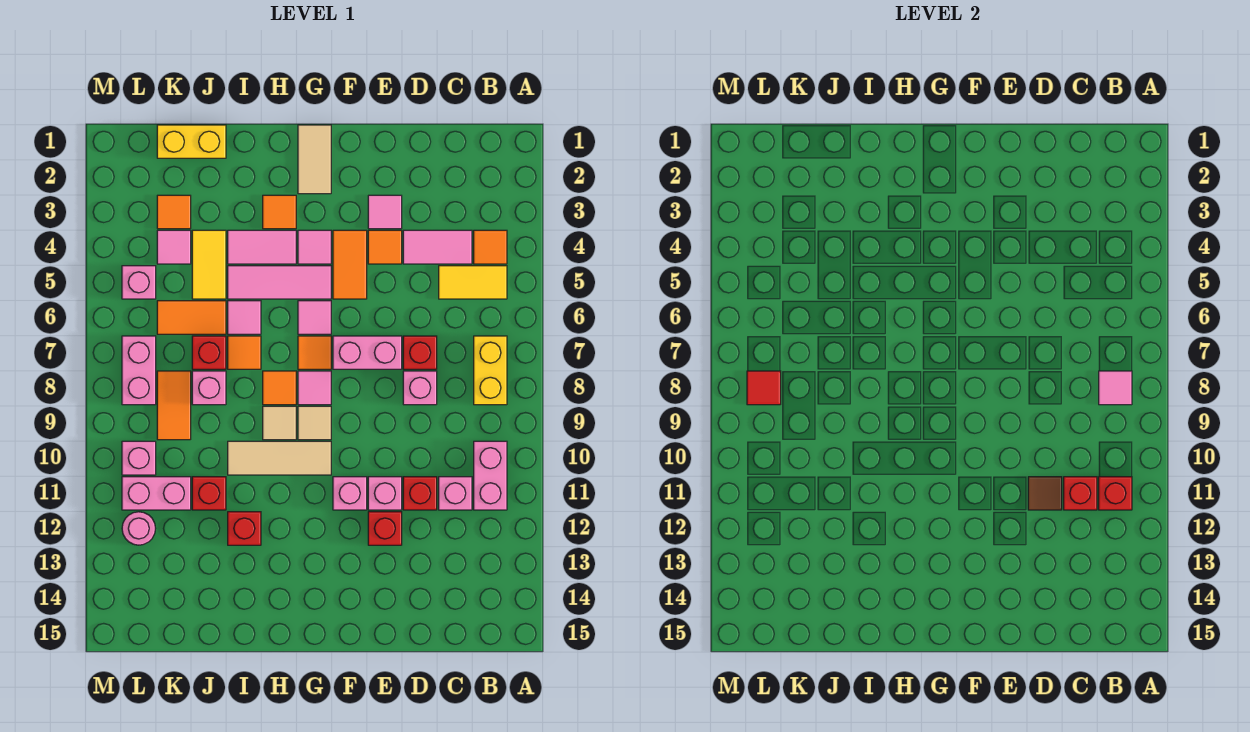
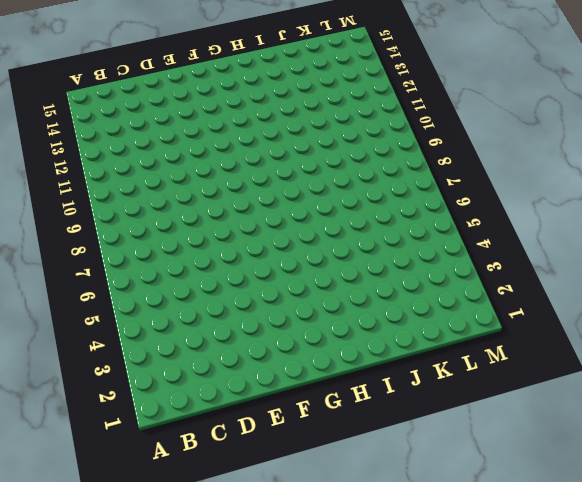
none -> orange 1x1 tile [474,230,507,264]
none -> yellow 1x2 tile [439,266,507,299]
none -> yellow 1x2 brick [474,336,507,405]
none -> pink 1x2 brick [474,441,507,510]

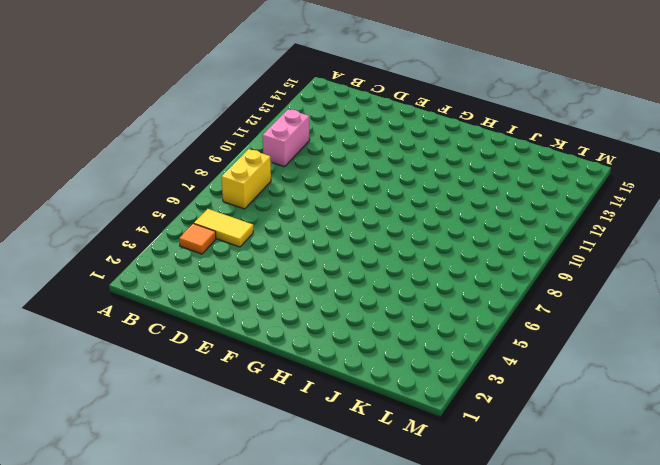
none -> pink 1x2 tile [403,230,472,264]
none -> pink 1x1 brick [439,477,472,510]
none -> red 1x1 brick [403,336,437,369]
none -> pink 1x1 brick [403,371,437,405]

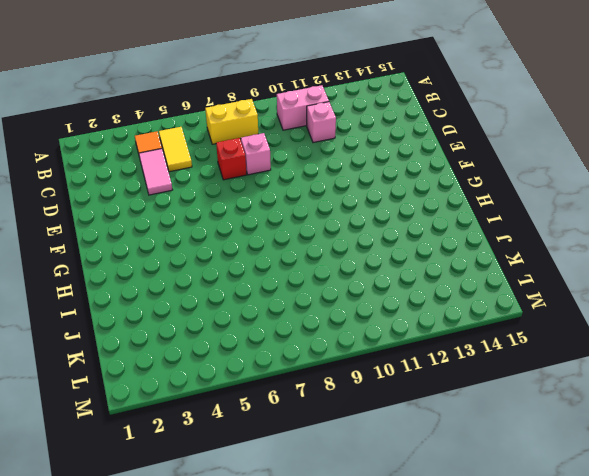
none -> red 1x1 brick [403,477,437,510]
none -> pink 1x1 tile [368,195,402,229]
none -> orange 1x1 tile [368,230,402,264]
none -> pink 1x2 brick [333,336,402,369]

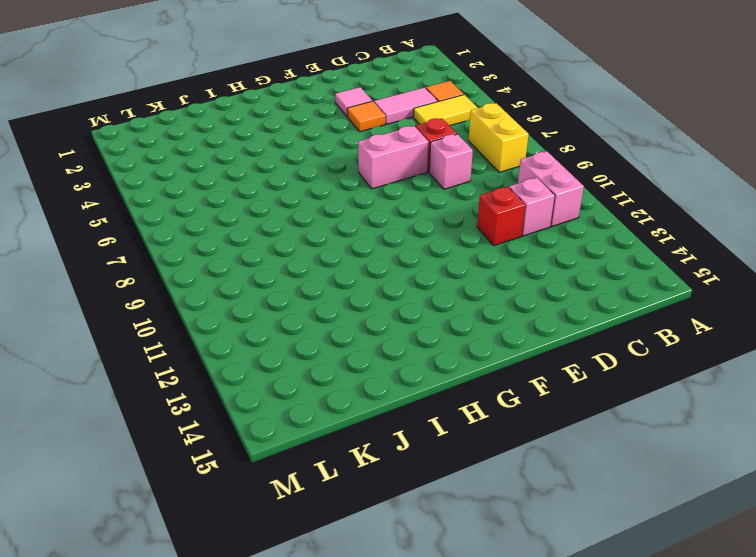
none -> pink 1x1 brick [368,477,402,510]
none -> red 1x1 brick [368,512,402,545]
none -> orange 1x2 tile [333,230,367,299]
none -> pink 1x1 brick [333,477,367,510]

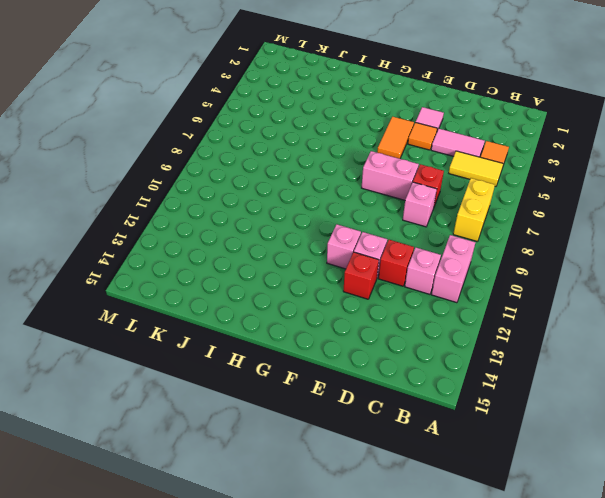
none -> tan 1x2 tile [298,125,331,194]
none -> pink 1x1 tile [298,230,331,264]
none -> pink 1x3 tile [228,266,331,299]
none -> pink 1x1 tile [298,301,331,334]

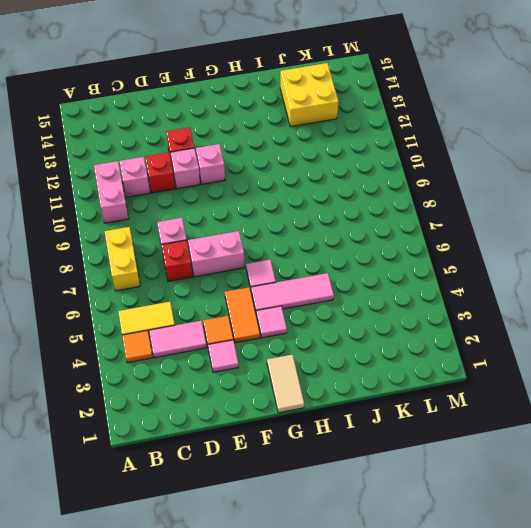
yellow 2x2 brick [280,63,338,127] -> none
none -> orange 1x1 tile [298,336,331,369]
none -> pink 1x1 tile [298,371,331,405]
none -> tan 1x1 tile [298,406,331,440]
none -> tan 1x3 tile [228,441,331,475]

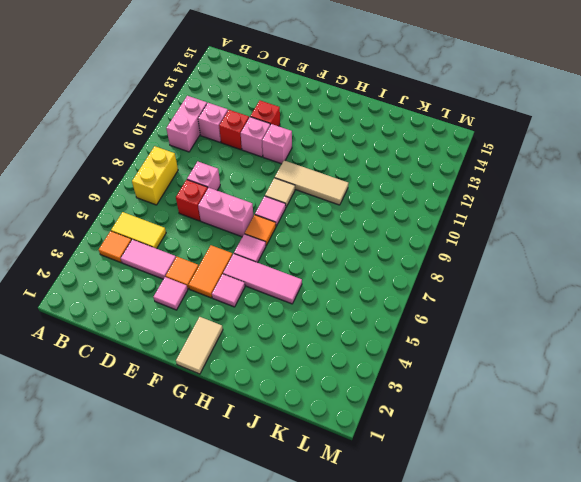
none -> orange 1x1 tile [263,195,296,229]
none -> pink 1x2 tile [228,230,296,264]
none -> orange 1x1 tile [263,371,296,405]
none -> tan 1x1 tile [263,406,296,440]

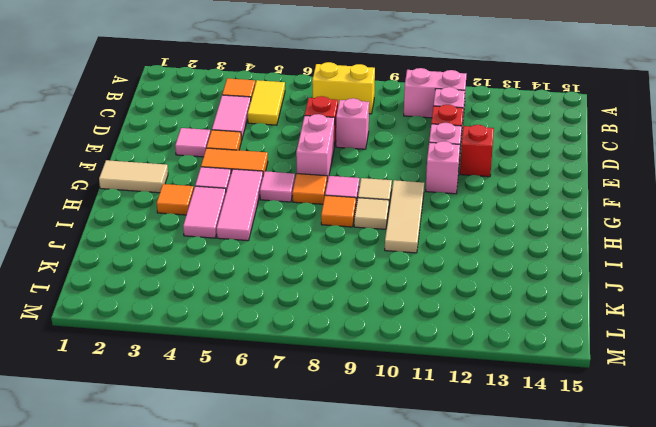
none -> pink 1x1 tile [228,301,261,334]
none -> orange 1x1 tile [228,336,261,369]
none -> red 1x1 brick [228,512,261,545]
none -> yellow 1x2 brick [157,125,226,158]

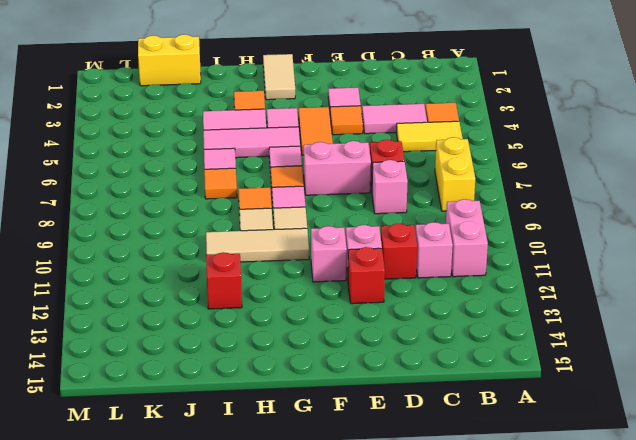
none -> yellow 1x2 tile [192,230,226,299]
none -> orange 1x2 tile [157,301,226,334]
none -> red 1x1 brick [192,336,226,369]
none -> pink 1x1 brick [192,371,226,405]

